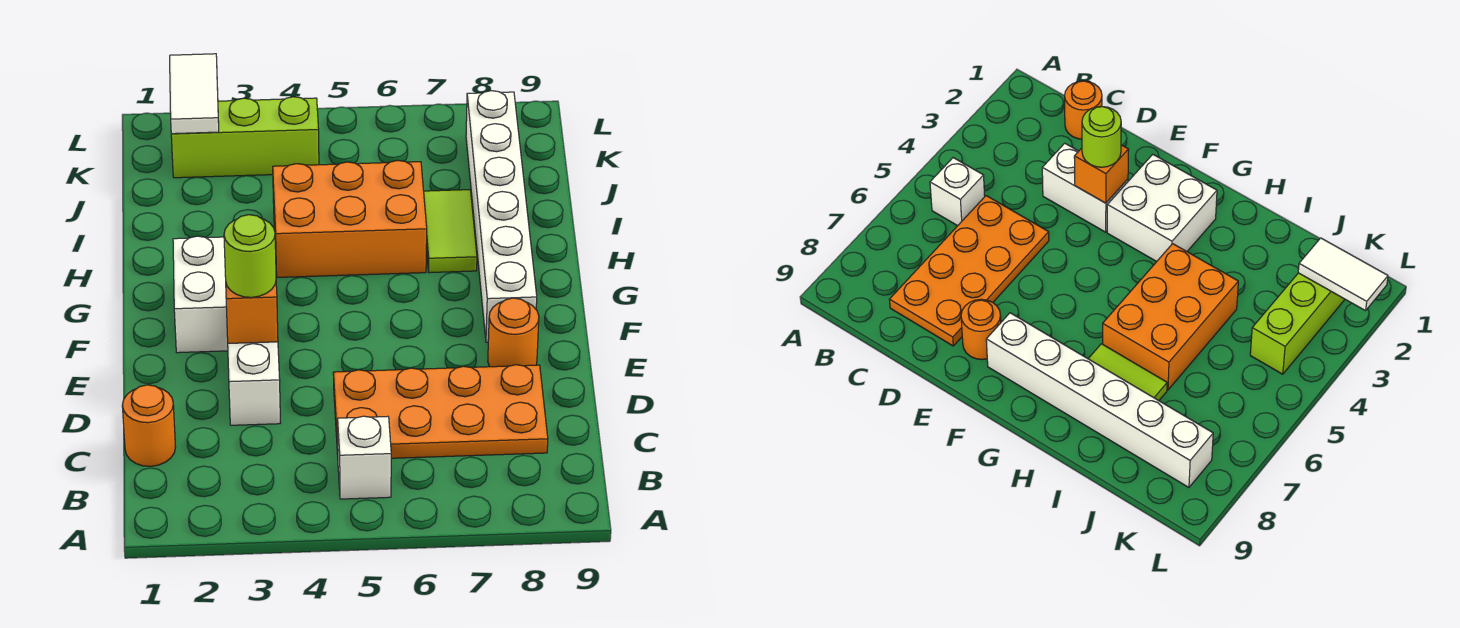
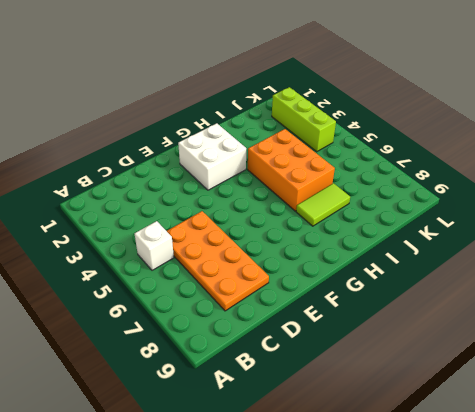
none -> orange 1x1 round brick [122,385,175,466]
none -> white 1x2 brick [228,342,280,425]
none -> orange 1x1 round brick [488,298,539,367]

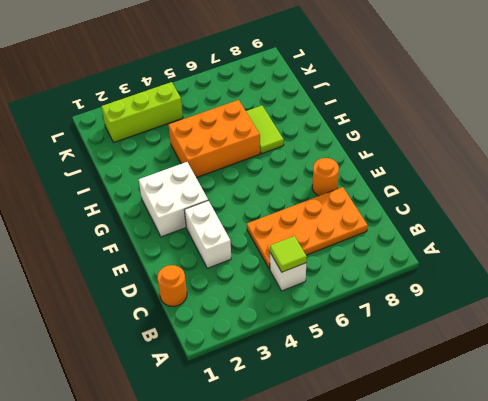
lime 1x1 tile [270,236,307,272] -> none
none -> white 1x6 brick [466,91,537,342]
none -> orange 1x1 brick [226,283,278,343]
none -> white 1x2 tile [170,54,219,134]

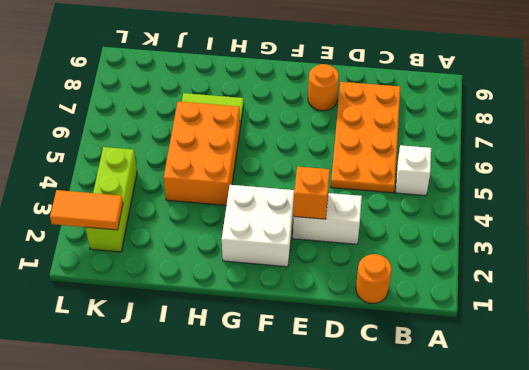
orange 1x2 tile [50,190,123,230] -> white 1x2 tile [170,54,219,134]
none -> white 1x6 brick [466,91,537,342]
none -> lime 1x1 round brick [224,215,276,297]

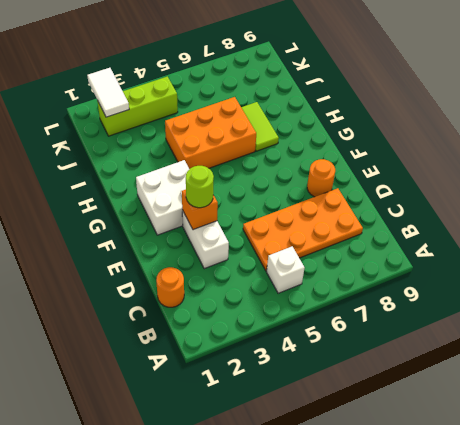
none -> white 1x6 brick [466,91,537,342]

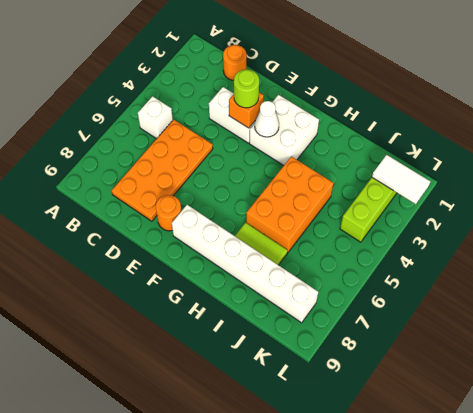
white 1x1 cone [255,101,279,137] -> none

